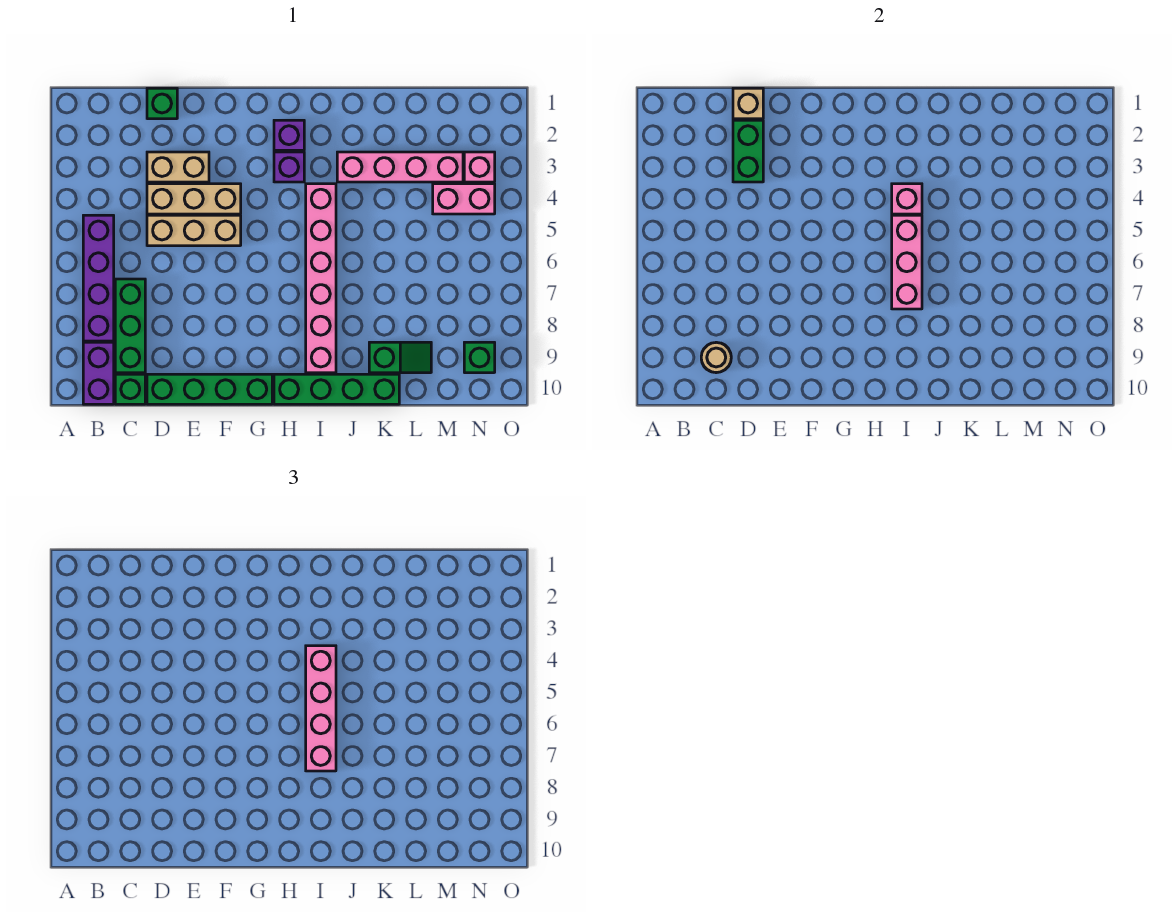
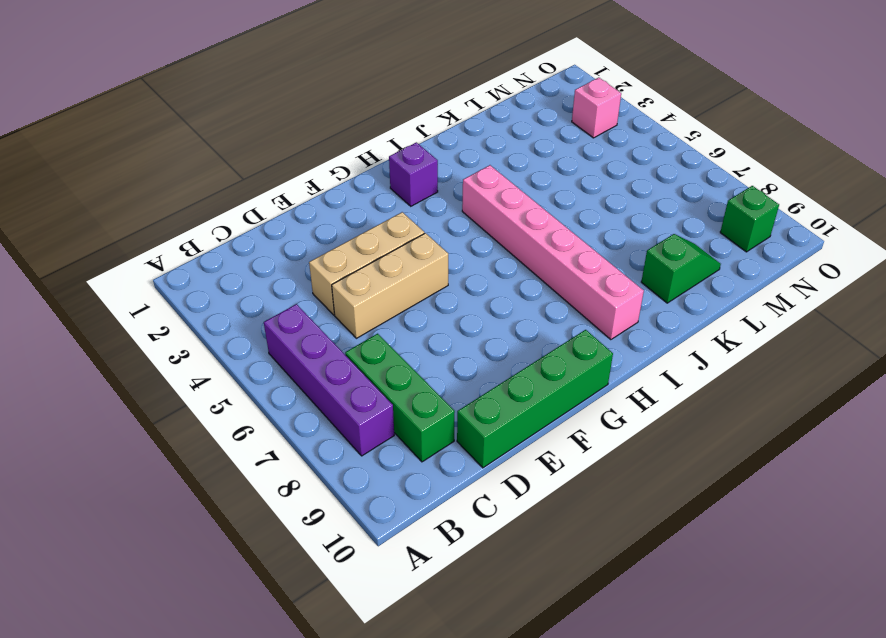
none -> purple 1x2 brick [83,342,114,404]
none -> green 1x1 brick [115,374,145,404]
none -> green 1x1 brick [147,88,177,119]

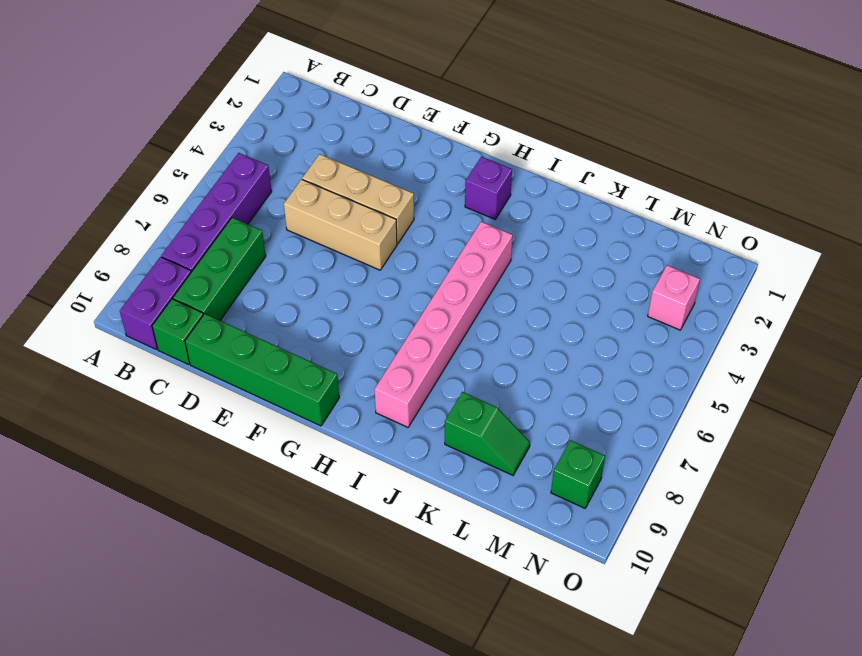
none -> green 1x1 brick [147,88,177,119]
none -> tan 1x2 brick [147,152,209,182]
none -> purple 1x1 brick [274,152,304,182]

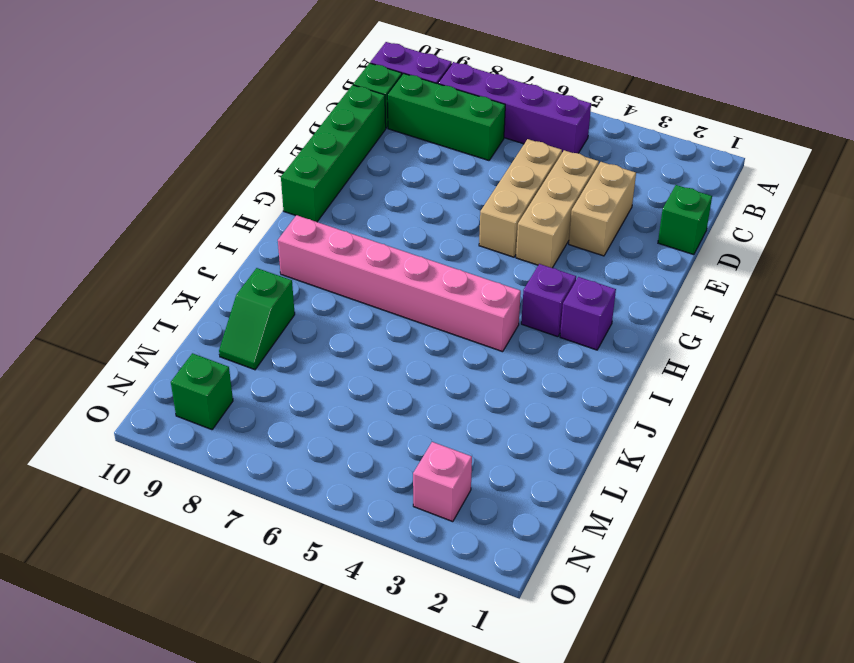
none -> green 1x4 brick [274,374,399,404]
none -> pink 1x4 brick [337,152,463,182]
none -> pink 1x2 brick [433,184,495,214]

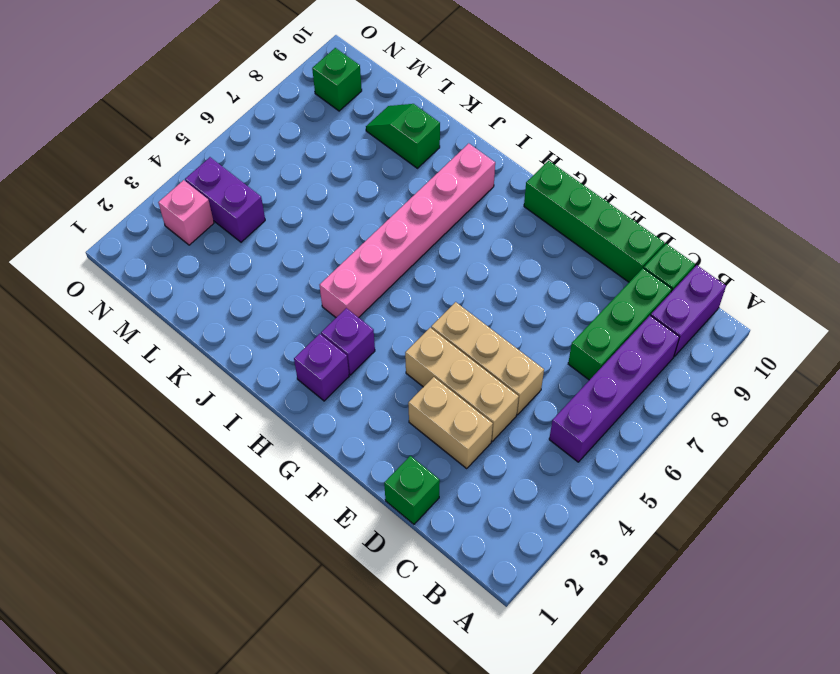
purple 1x2 brick [185,157,265,242] -> pink 1x2 brick [433,184,495,214]
none -> green 1x4 brick [274,374,399,404]
none -> pink 1x4 brick [337,152,463,182]
none -> tan 1x1 round brick [701,342,731,373]

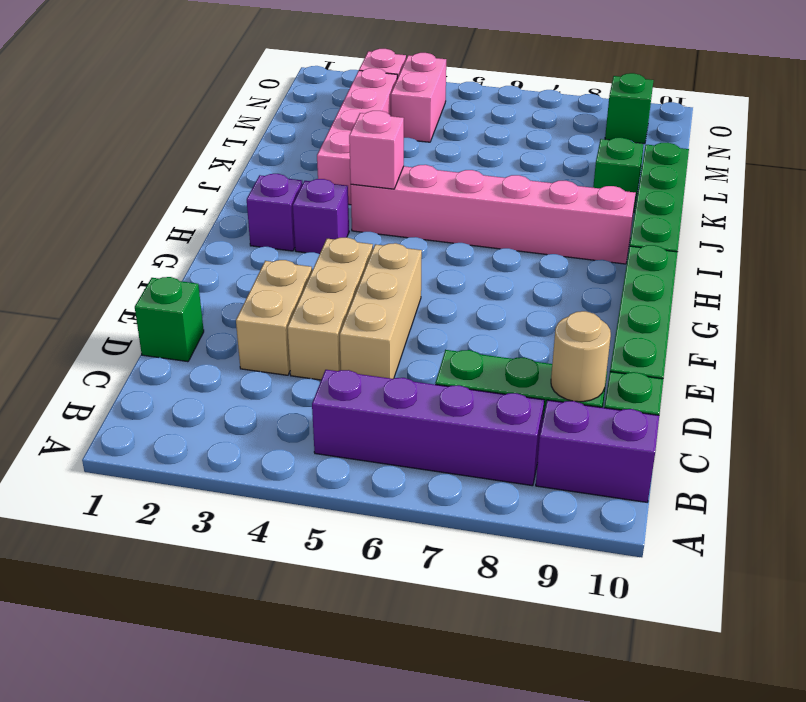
none -> tan 1x1 brick [733,88,763,119]
none -> green 1x2 brick [733,120,763,182]
none -> pink 1x3 brick [892,215,922,309]

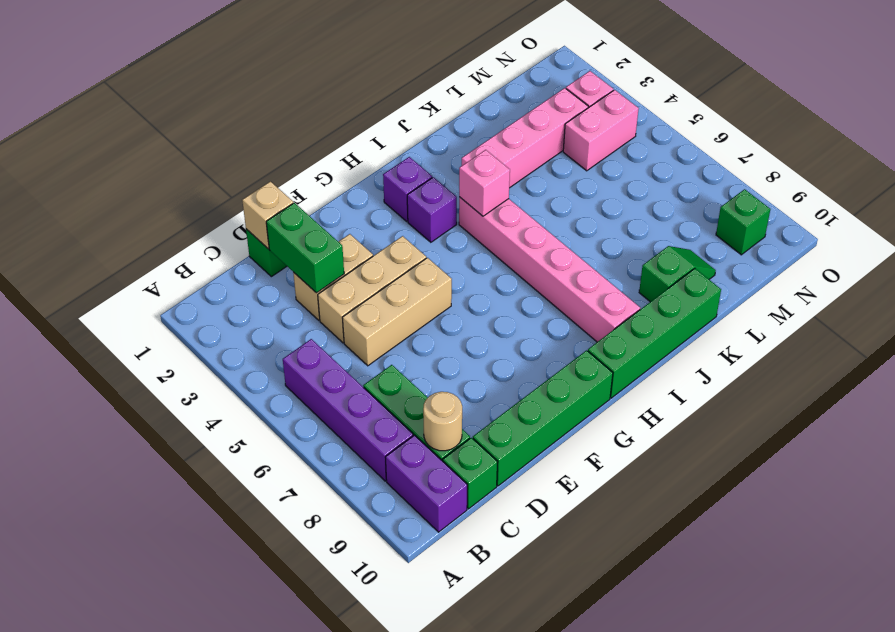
none -> pink 1x3 brick [892,215,922,309]
none -> pink 1x4 brick [306,646,336,771]

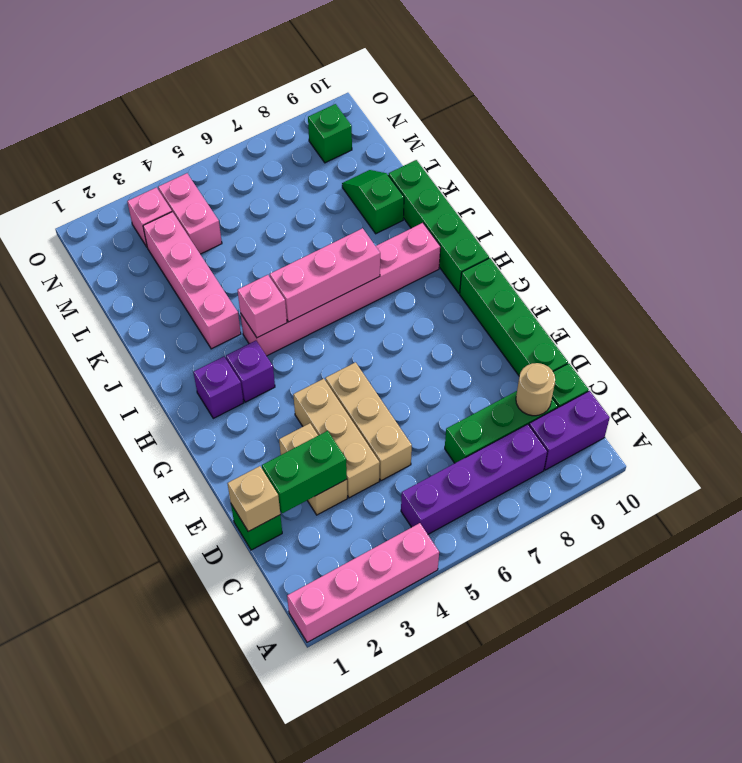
pink 1x4 brick [287,523,439,642] -> pink 1x4 brick moved to [306,646,336,771]

